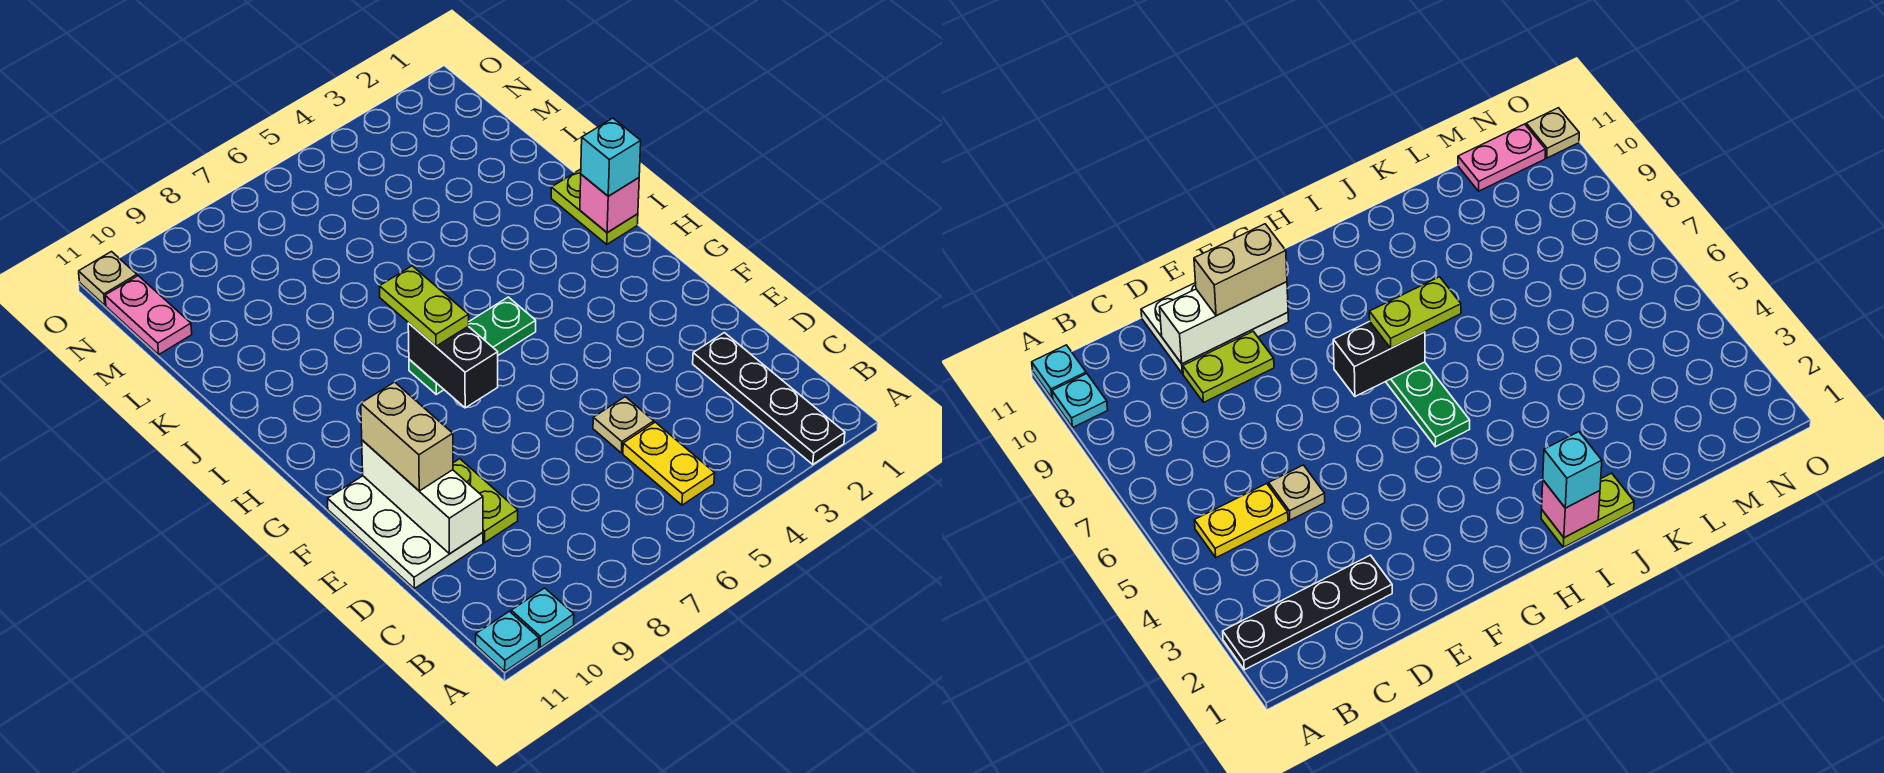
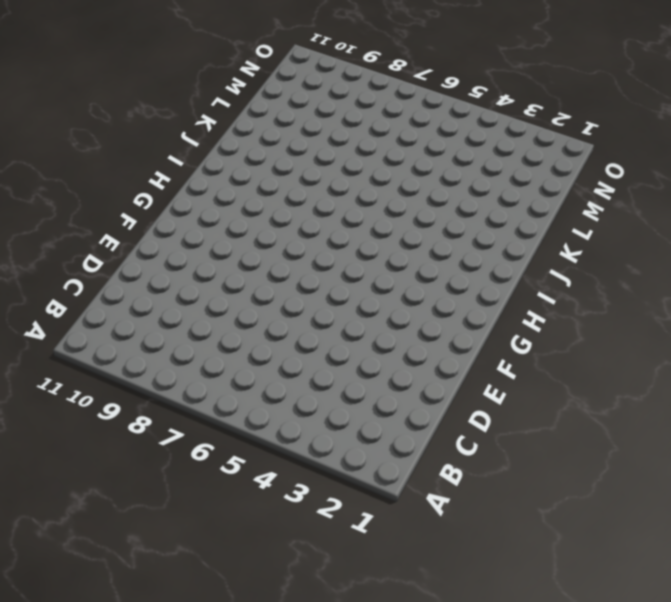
none -> black 1x4 plate [693,333,845,464]
none -> cyan 1x1 plate [511,588,574,647]
none -> cyan 1x1 plate [476,611,539,671]

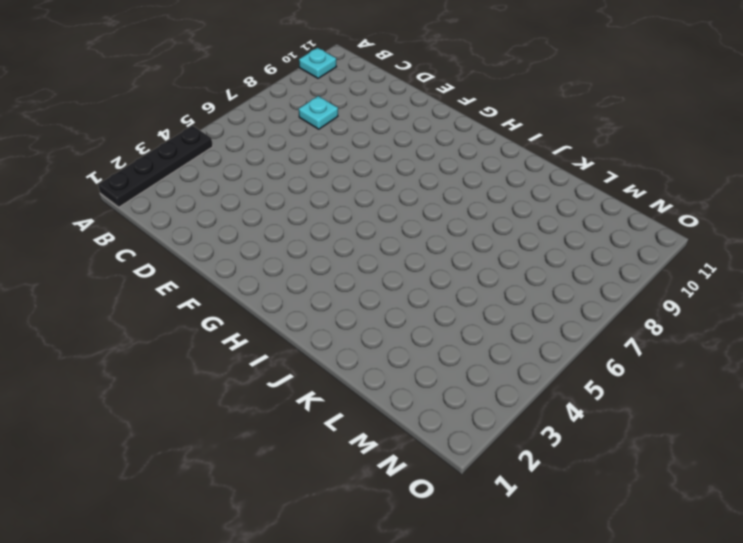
black 1x4 plate [98,126,213,207] -> black 1x4 plate turned to [693,333,845,464]
cyan 1x1 plate [299,96,338,129] -> cyan 1x1 plate moved to [476,611,539,671]
none -> yellow 1x2 plate [623,422,715,505]
none -> tan 1x1 plate [593,397,654,453]
none -> lime 1x2 plate [453,459,518,543]

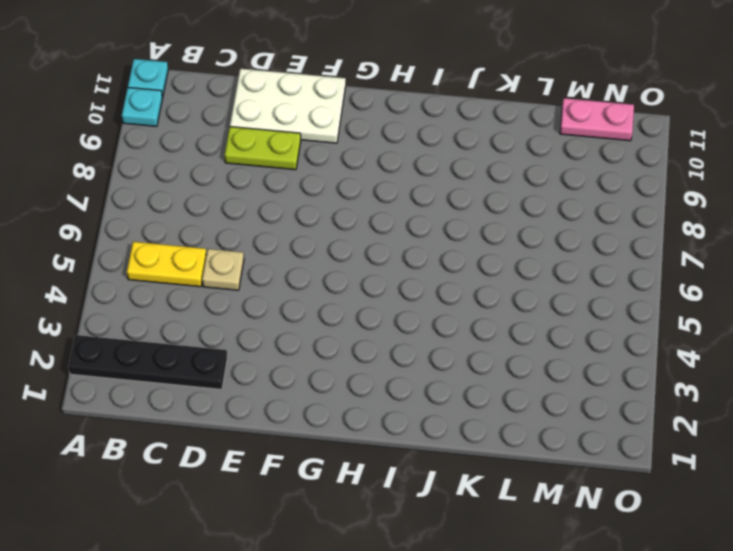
none -> green 1x3 plate [409,297,536,394]
none -> lime 1x2 plate [551,169,638,244]
none -> tan 1x1 plate [79,252,137,305]

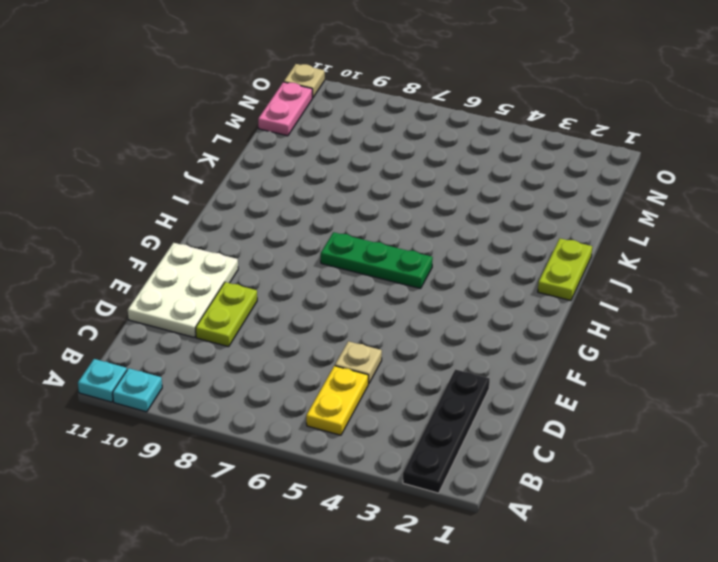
none -> white 1x3 brick [362,440,483,554]
none -> black 1x2 brick [408,323,498,408]
none -> pink 1x1 brick [580,174,639,233]

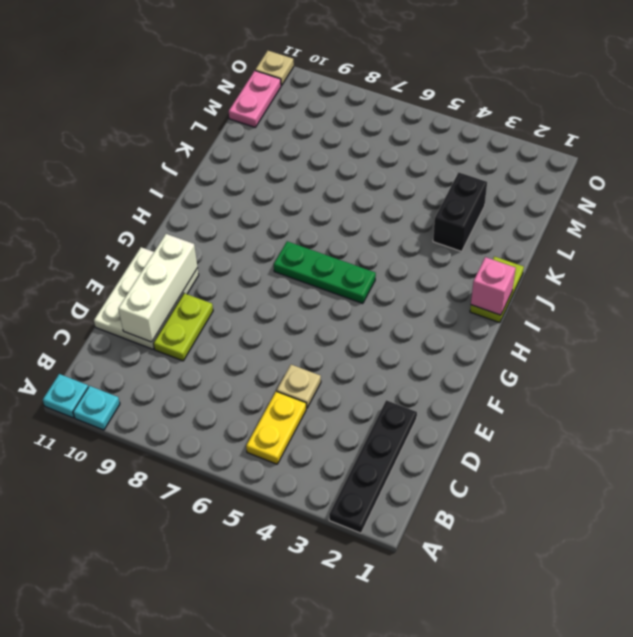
black 1x2 brick [433,172,487,251] -> black 1x2 brick moved to [408,323,498,408]
none -> tan 1x2 brick [361,382,453,491]
none -> lime 1x2 plate [379,266,469,346]
none -> cyan 1x1 brick [581,118,641,196]

